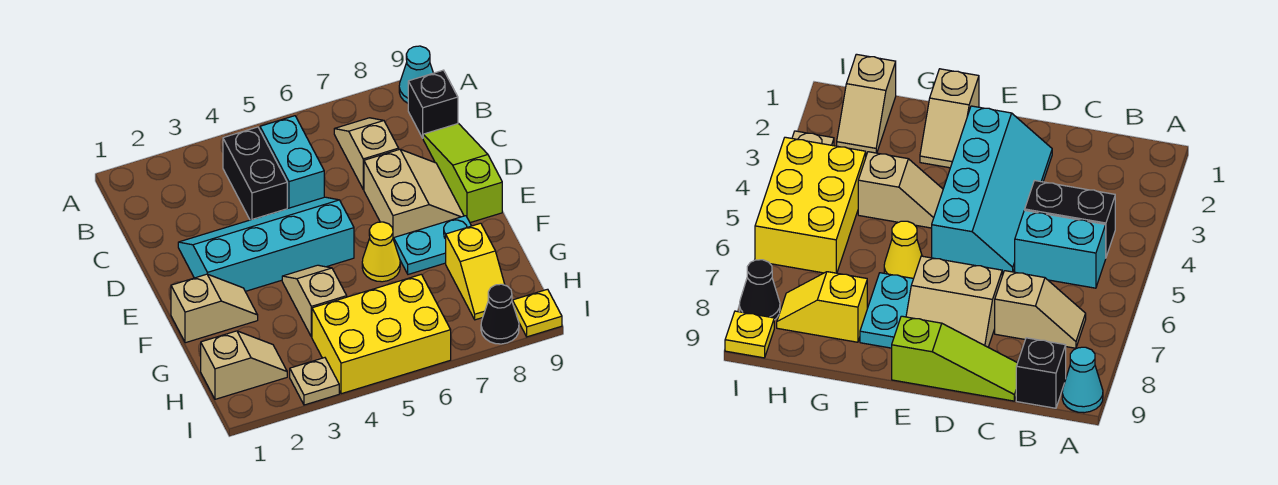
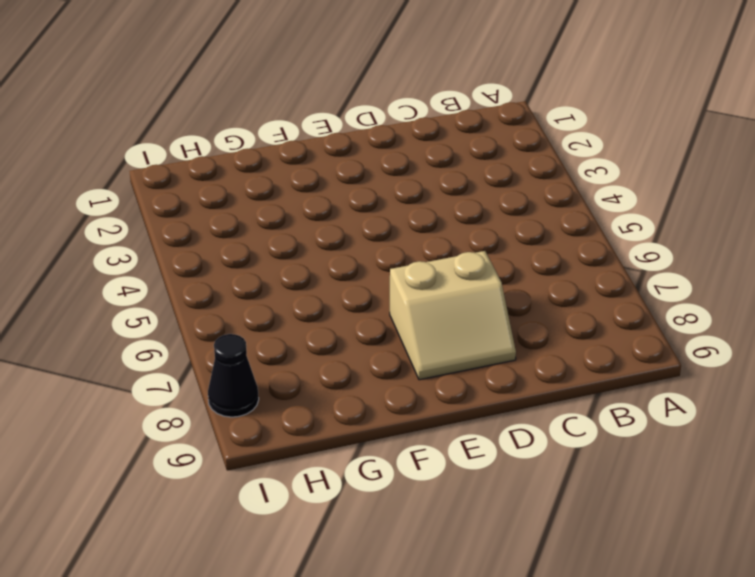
none -> cyan 1x1 cone [399,46,433,103]
none -> black 1x2 brick [223,127,287,220]
none -> cyan 1x2 brick [260,116,324,209]

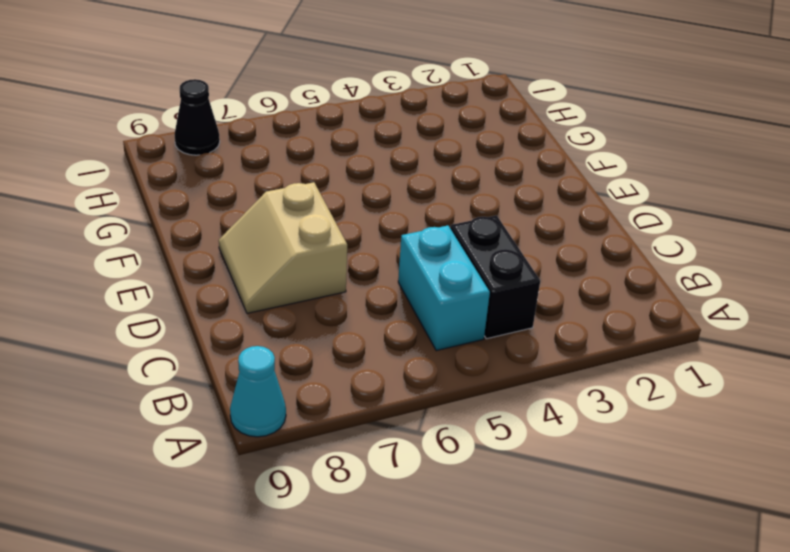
none -> tan 1x2 slope [334,118,399,189]
none -> black 1x1 brick [408,70,458,138]
none -> lime 1x3 slope [423,124,502,223]

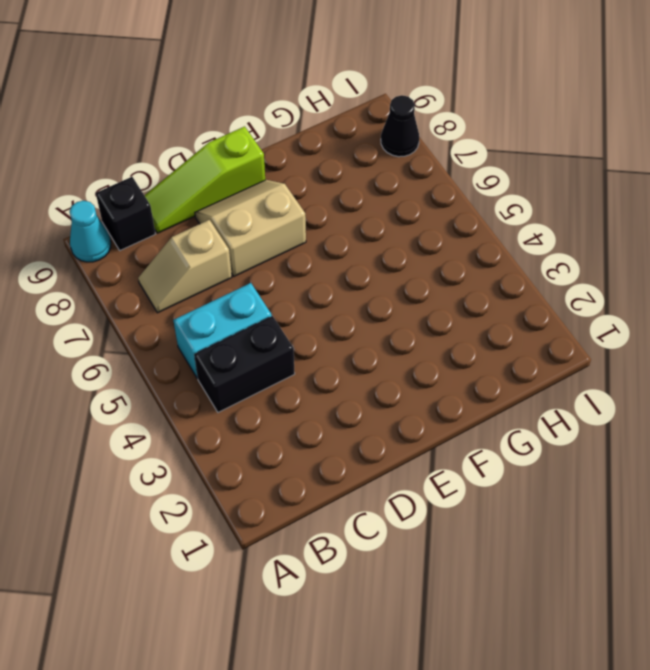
none -> cyan 2x4 slope [178,197,354,291]
none -> tan 1x2 slope [171,274,258,343]
none -> tan 1x2 slope [282,265,347,337]

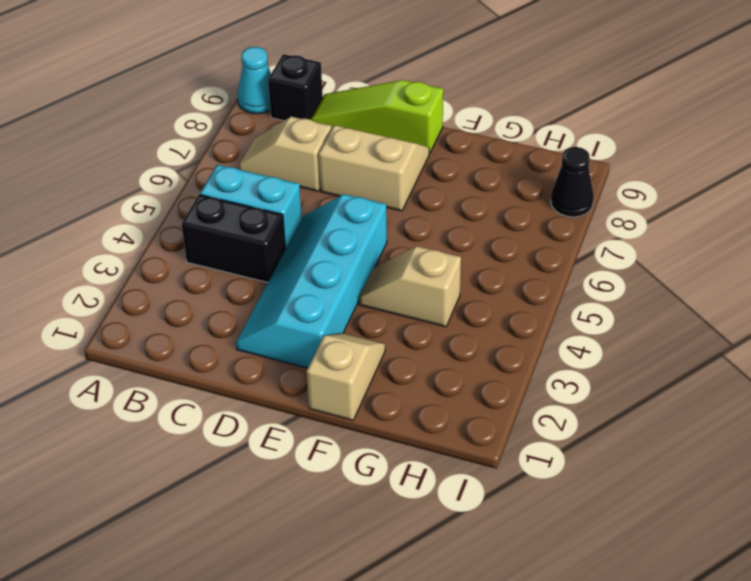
none -> yellow 1x1 cone [362,222,400,282]
none -> cyan 1x2 plate [394,216,471,274]
none -> yellow 1x2 slope [446,223,505,320]

